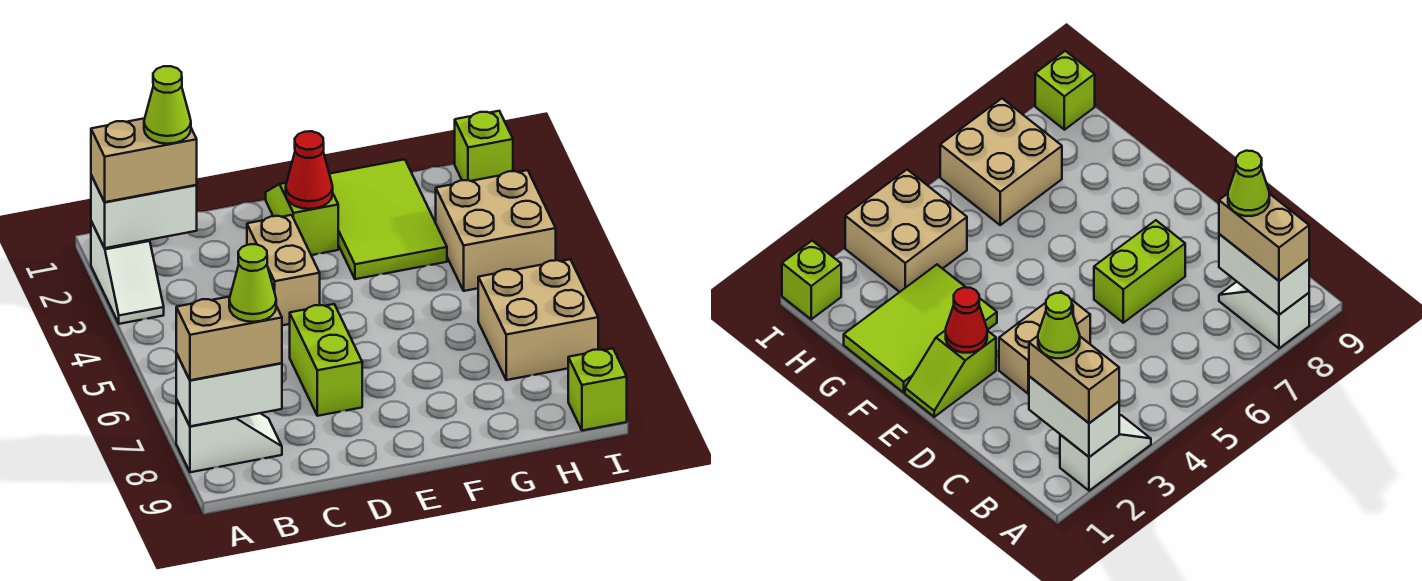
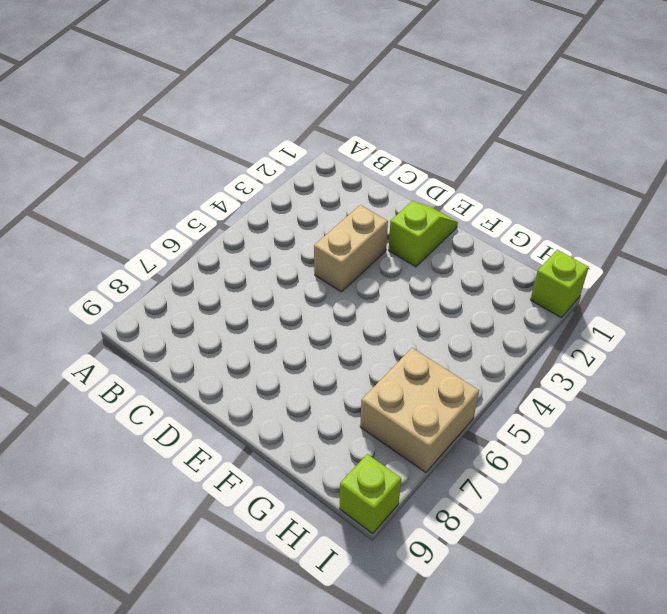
none -> white 1x2 slope [91,221,164,324]
none -> white 1x2 slope [176,399,282,472]
none -> lime 1x2 brick [290,304,362,416]

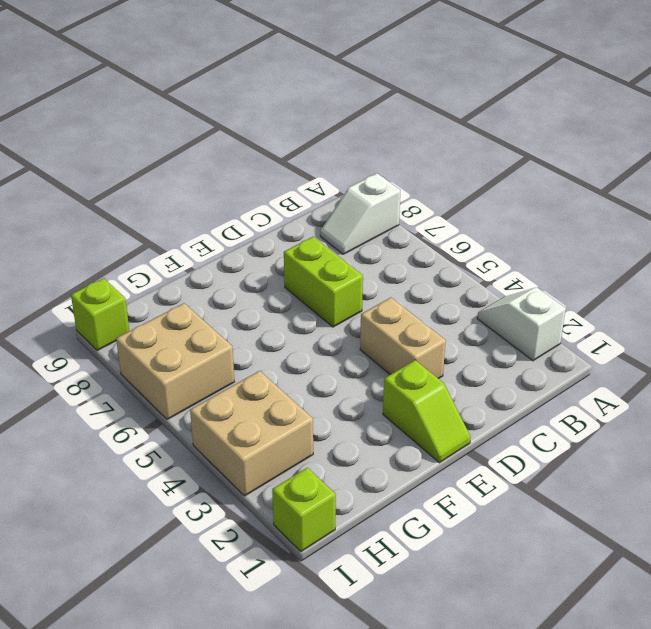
none -> lime 2x3 tile [330,159,447,279]
none -> white 1x2 brick [91,175,197,248]
none -> white 1x2 brick [176,353,282,426]

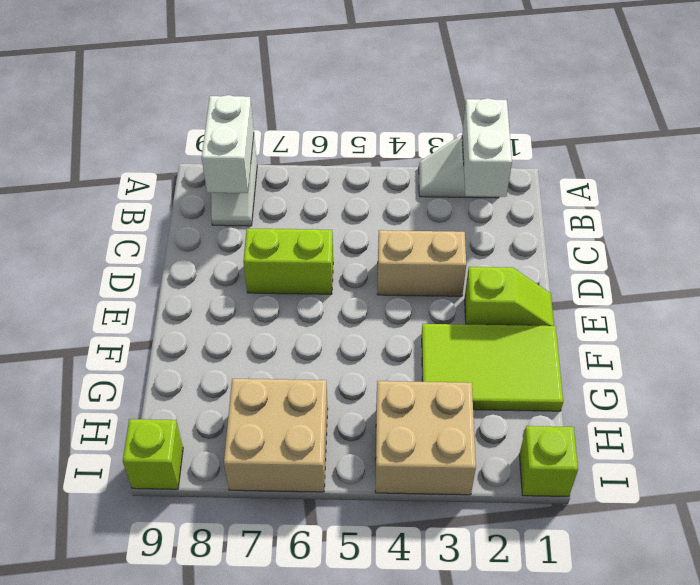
none -> red 1x1 cone [286,131,333,209]
none -> tan 1x2 brick [91,118,197,202]
none -> tan 1x2 brick [176,297,282,380]

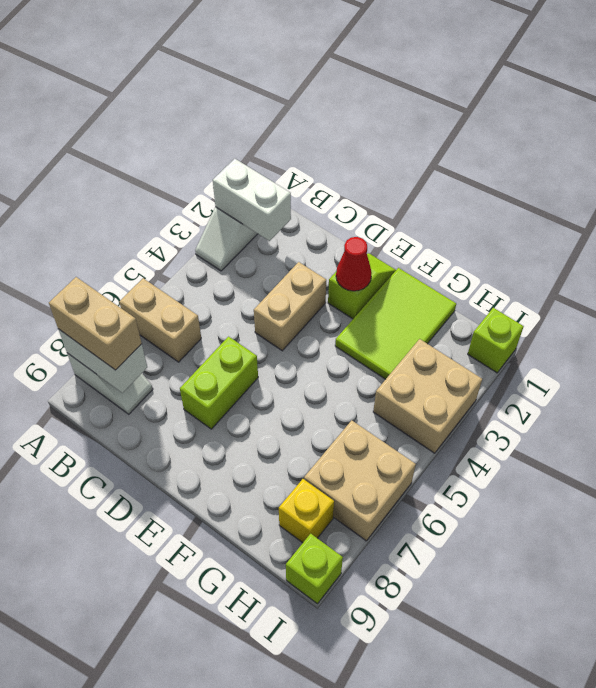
tan 1x2 brick [119,278,201,362] -> tan 1x2 brick moved to [91,118,197,202]
yellow 1x1 brick [279,479,334,543] -> none
none -> lime 1x1 cone [144,66,191,144]
none -> lime 1x1 cone [229,244,276,322]

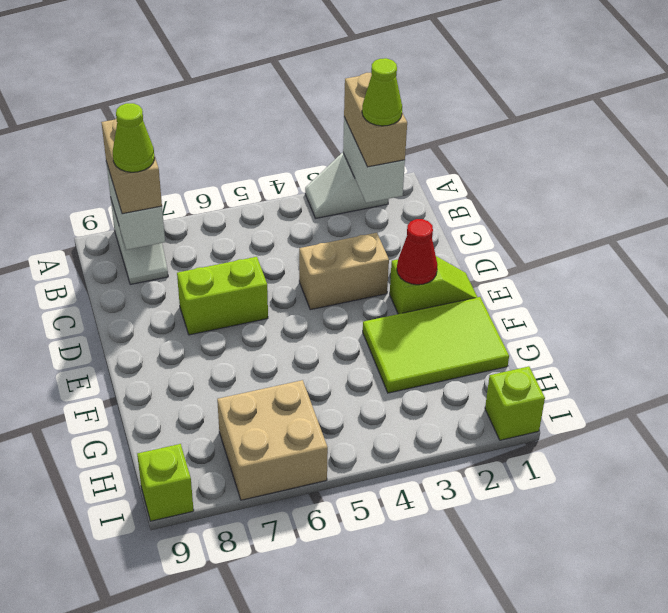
none -> tan 2x2 brick [436,170,556,291]

